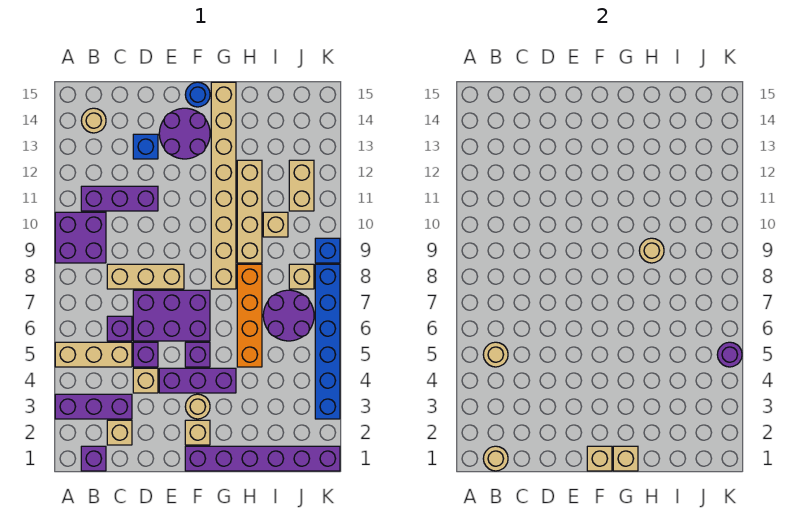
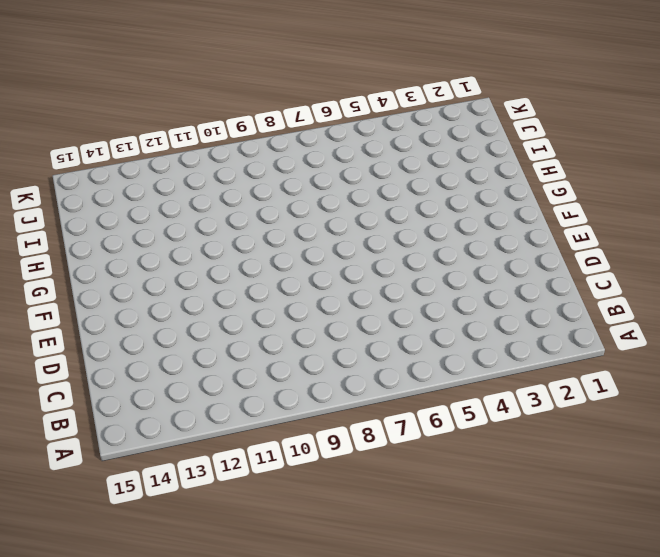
none -> purple 1x3 brick [55,394,132,419]
none -> tan 1x3 brick [55,342,132,367]
none -> purple 2x2 brick [55,212,106,263]
none -> purple 1x1 brick [81,446,106,471]

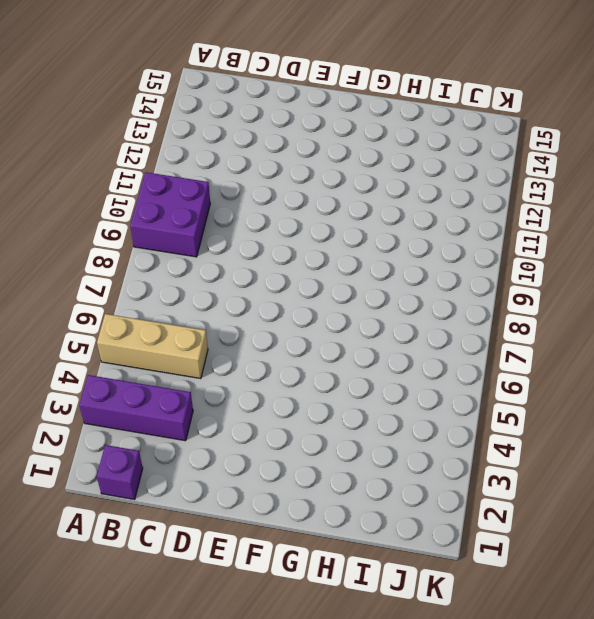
none -> purple 1x3 brick [81,186,158,211]
none -> tan 1x1 round brick [81,108,106,133]
none -> tan 1x1 brick [107,420,132,445]
none -> purple 1x1 brick [107,316,132,341]

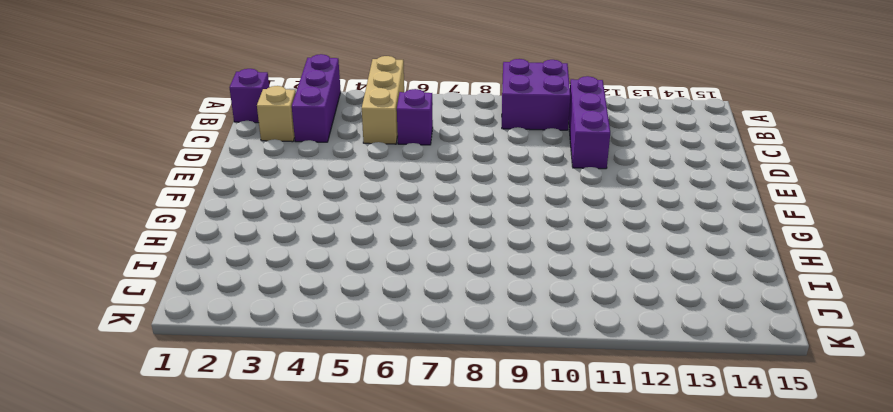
none -> tan 1x1 round brick [81,108,106,133]
none -> tan 1x3 brick [107,264,184,289]
none -> tan 1x1 brick [133,368,158,393]
none -> purple 1x1 brick [133,342,158,367]

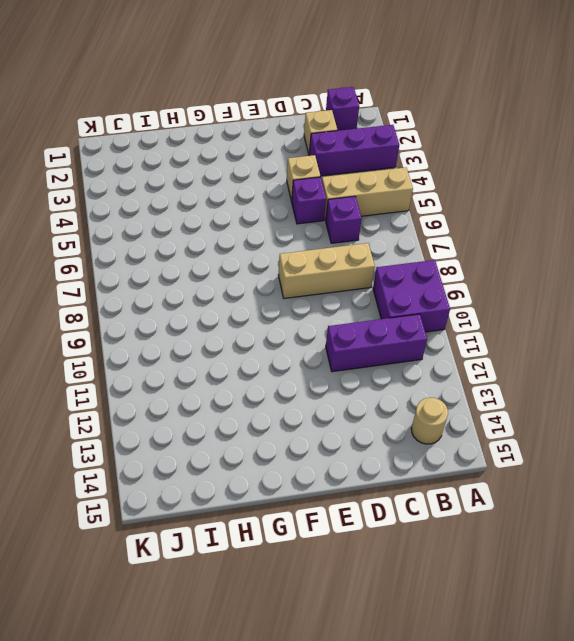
none -> purple 2x3 brick [133,290,210,341]
none -> blue 1x1 brick [133,134,158,159]
none -> purple 1x3 brick [159,368,236,393]
none -> purple 2x2 round brick [159,108,210,159]

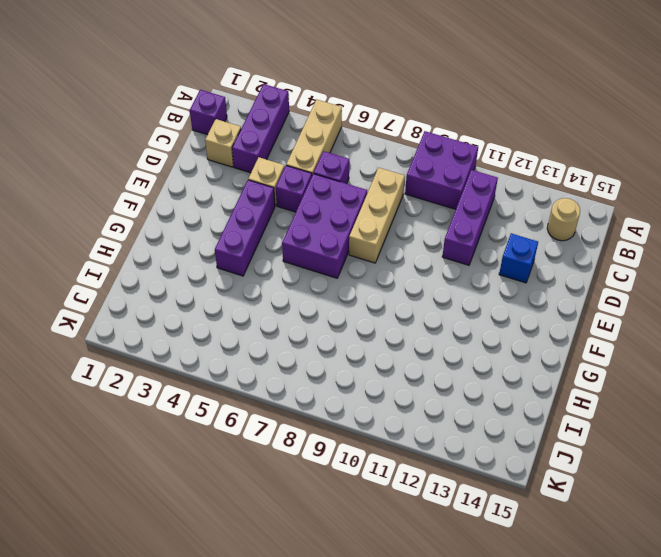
none -> purple 2x2 round brick [159,108,210,159]
none -> purple 1x6 brick [185,446,340,471]
none -> tan 1x1 brick [185,420,210,445]
none -> tan 1x1 round brick [185,394,210,419]

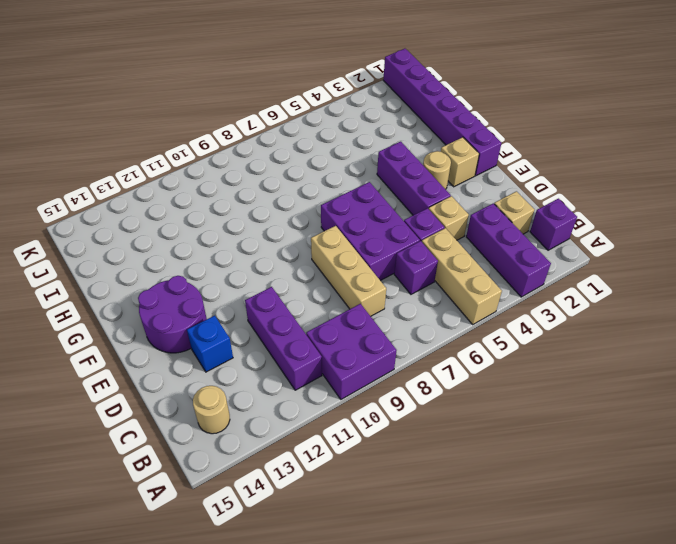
none -> purple 1x1 brick [185,342,210,367]
none -> blue 1x1 round brick [185,82,210,107]
none -> tan 1x8 brick [211,82,236,289]
none -> orange 1x4 brick [237,264,262,367]

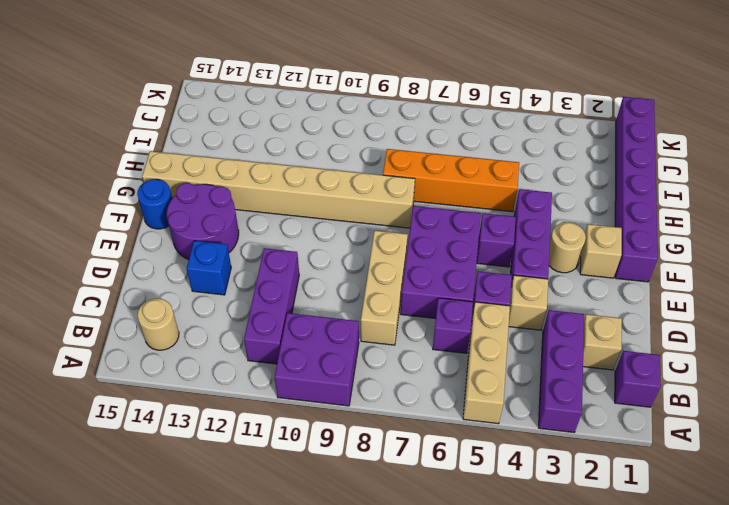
none -> tan 1x4 brick [237,160,262,263]
none -> purple 2x2 round brick [263,290,314,341]
none -> tan 1x1 brick [263,212,288,237]
none -> tan 1x1 brick [289,264,314,289]

